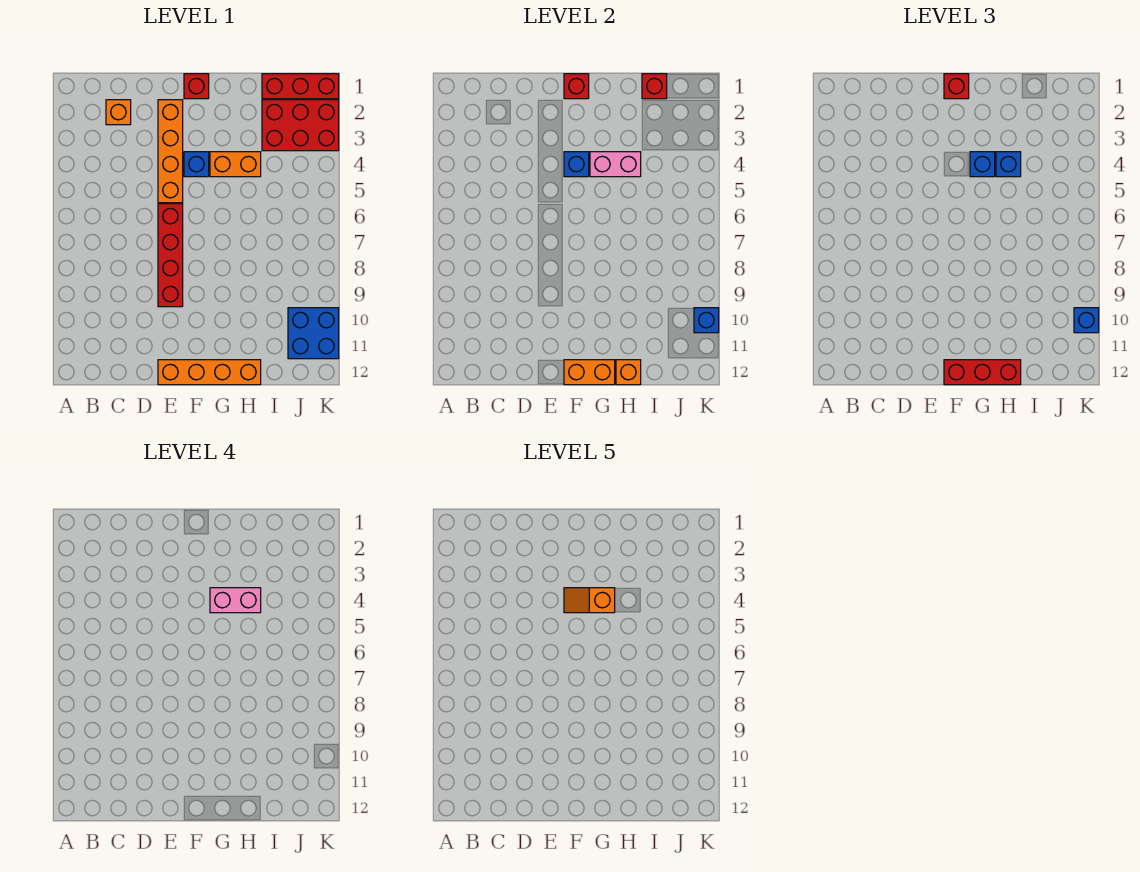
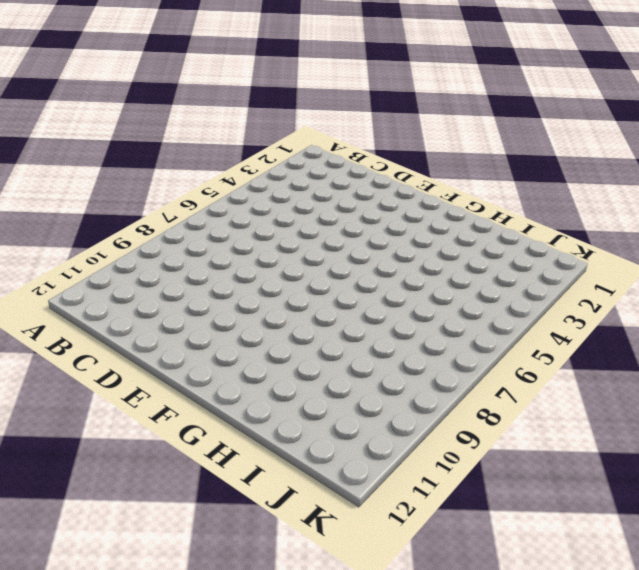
none -> orange 1x1 brick [106,100,131,125]
none -> orange 1x4 brick [158,100,183,203]
none -> red 1x4 brick [158,204,183,307]

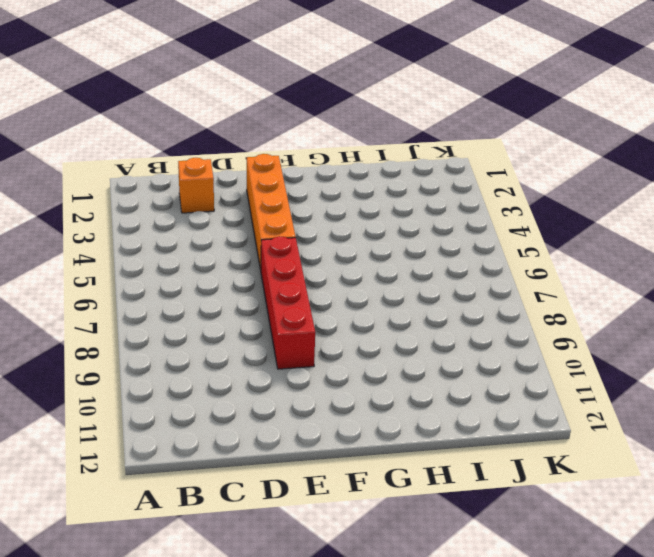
none -> orange 1x4 brick [158,360,261,385]
none -> red 1x1 brick [184,74,209,99]
none -> blue 1x1 brick [184,152,209,177]

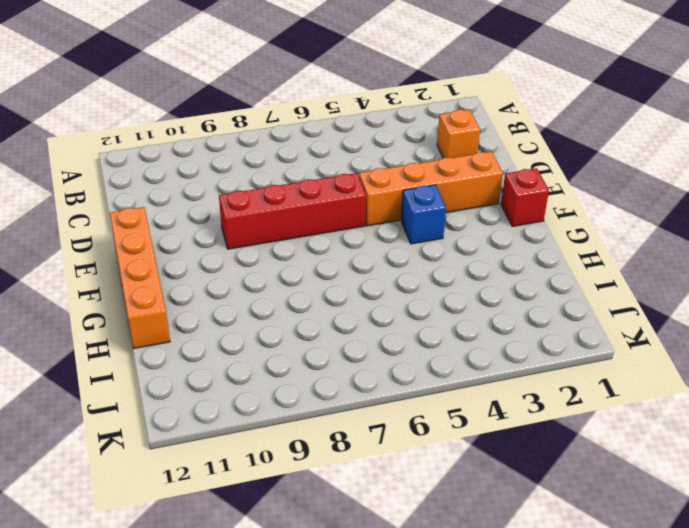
none -> orange 1x2 brick [210,152,261,177]
none -> red 1x3 brick [262,74,339,99]
none -> red 2x3 brick [262,100,339,151]

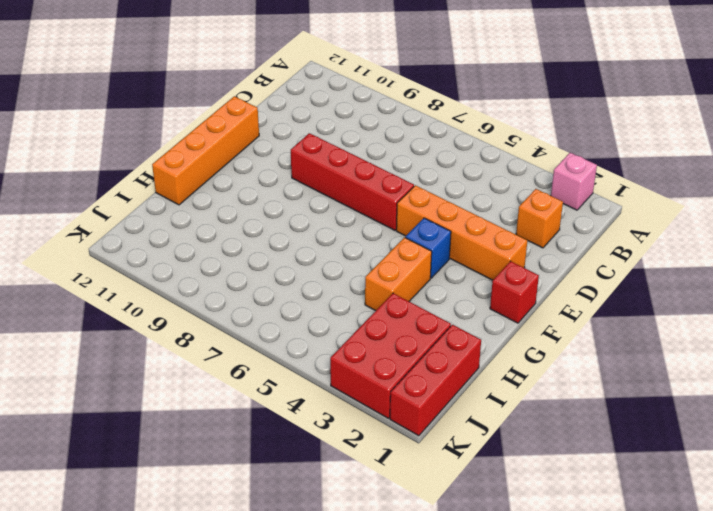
pink 1x1 brick [551,153,597,210] -> none
none -> blue 2x2 brick [288,308,339,359]
none -> red 1x1 brick [564,74,589,99]
none -> blue 1x1 brick [564,152,589,177]

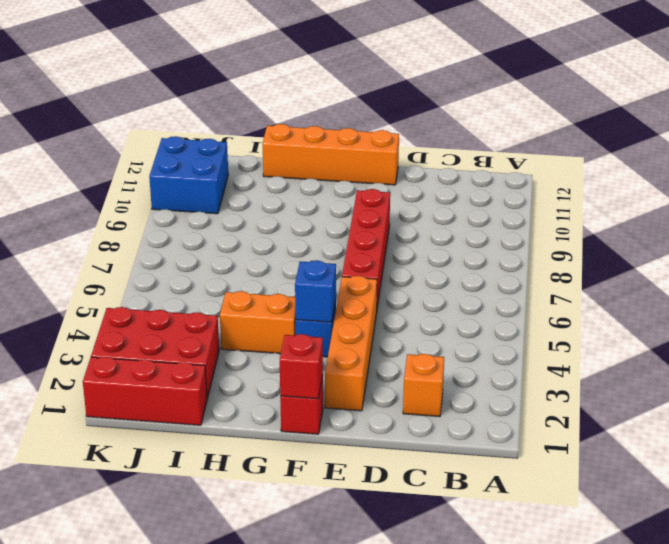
none -> orange 1x2 brick [564,360,615,385]
none -> pink 1x2 brick [590,152,641,177]
none -> orange 1x1 brick [616,360,641,385]

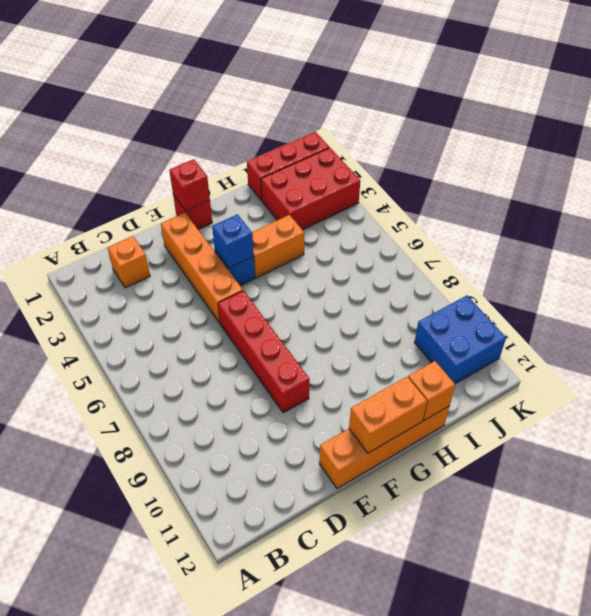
none -> pink 1x2 brick [590,152,641,177]
none -> red 1x1 brick [642,74,667,99]
none -> blue 1x1 brick [694,308,719,333]

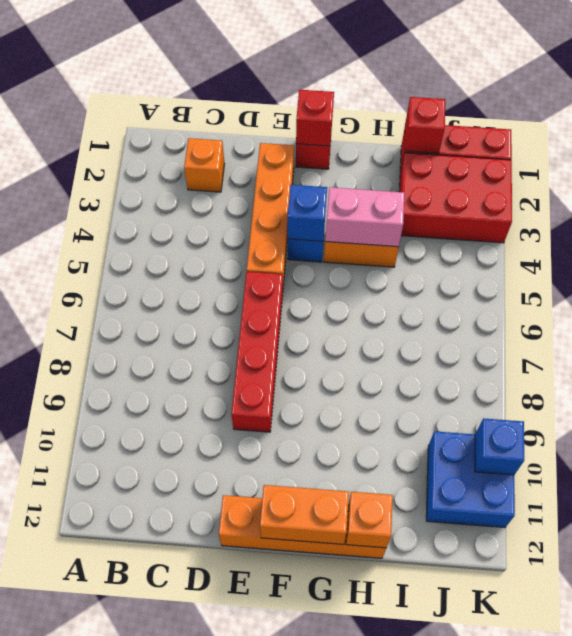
none -> red 1x1 brick [944,74,969,99]
none -> red 1x3 brick [944,360,1021,385]
none -> blue 1x1 brick [970,152,995,177]

